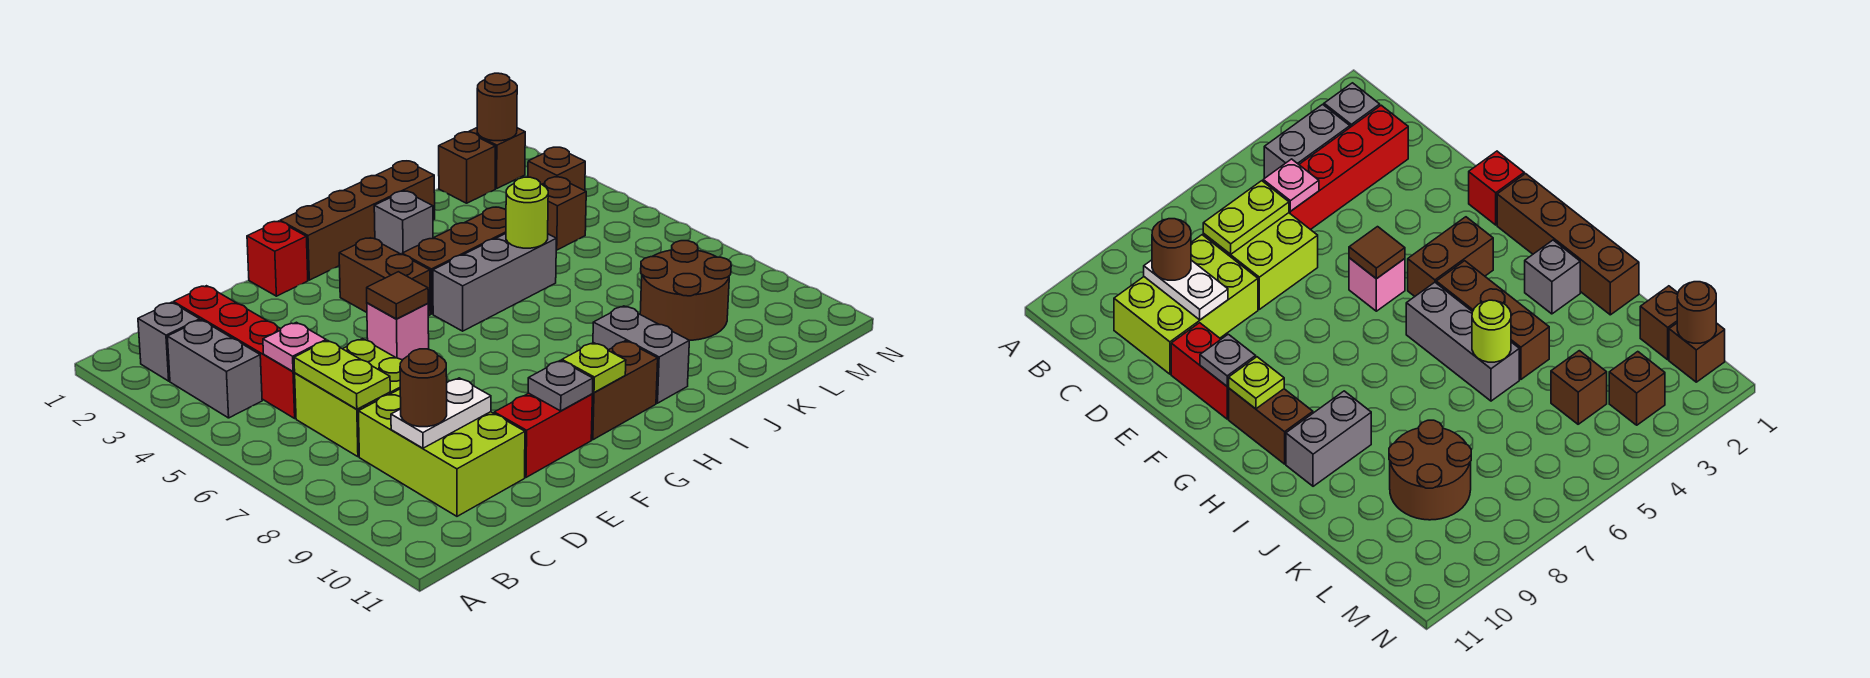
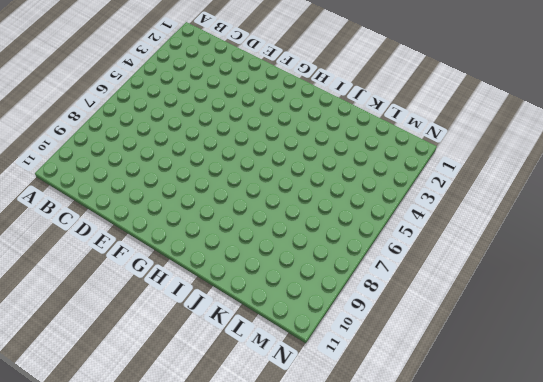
none -> grey 1x1 brick [138,302,200,381]
none -> grey 1x2 brick [167,320,262,418]
none -> red 1x4 brick [173,286,296,418]

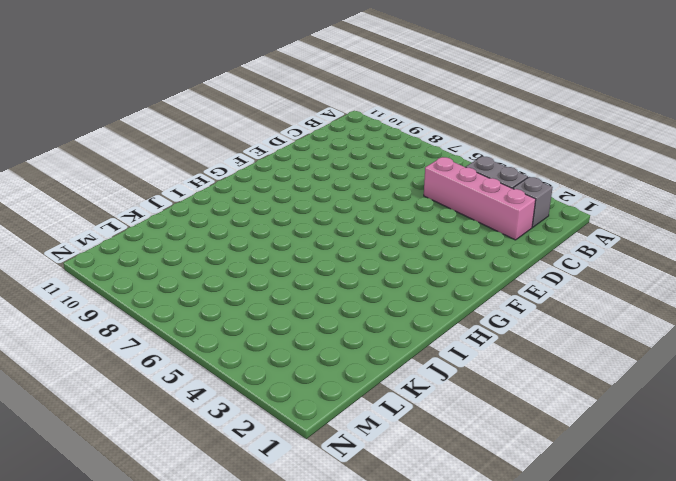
pink 1x4 brick [424,157,536,240] -> red 1x4 brick [173,286,296,418]
none -> lime 2x2 brick [295,339,402,457]
none -> lime 2x3 brick [358,389,525,516]
none -> red 1x2 brick [494,393,592,477]

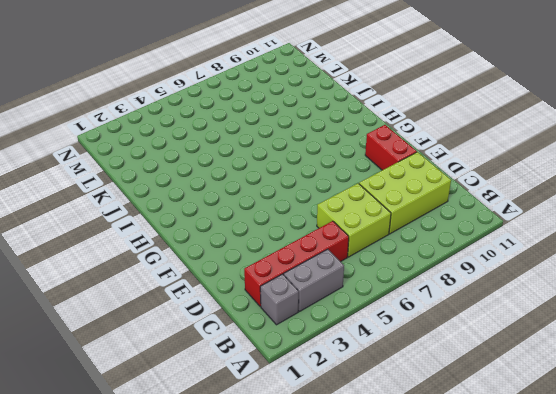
none -> red 1x1 brick [247,221,308,296]
none -> pink 1x1 brick [367,303,429,360]
none -> brown 1x4 brick [280,161,435,280]

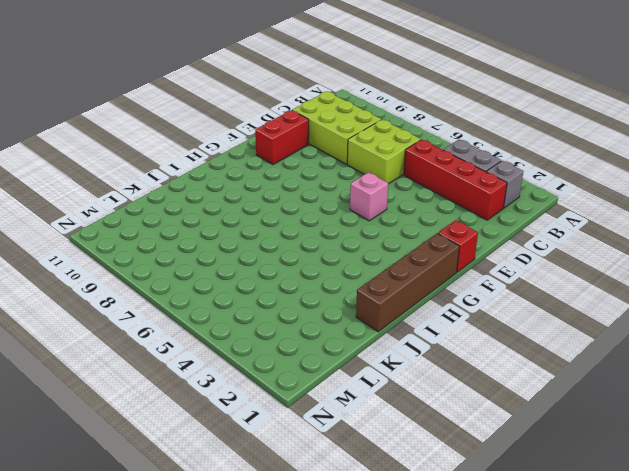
none -> brown 1x2 brick [339,238,430,316]
none -> brown 1x2 brick [591,341,658,440]
none -> brown 1x3 brick [402,207,506,314]

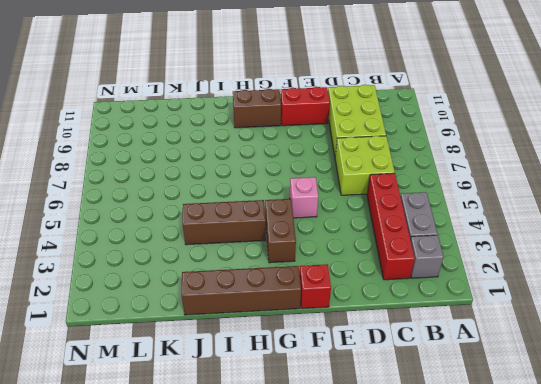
none -> grey 1x3 brick [433,234,556,331]
none -> grey 1x1 brick [374,191,433,255]
none -> grey 1x2 brick [593,306,689,403]

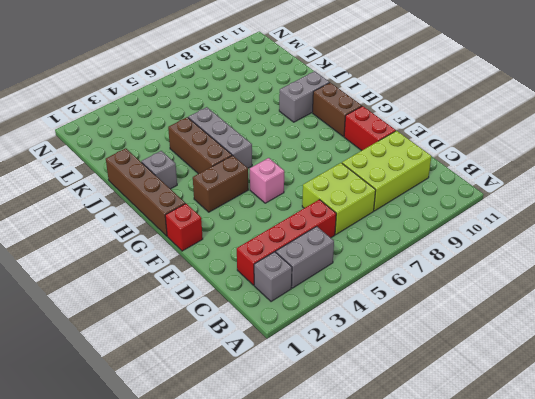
none -> brown 2x2 round brick [640,241,731,340]
none -> brown 1x1 brick [439,132,495,203]
none -> brown 1x1 brick [542,177,586,250]

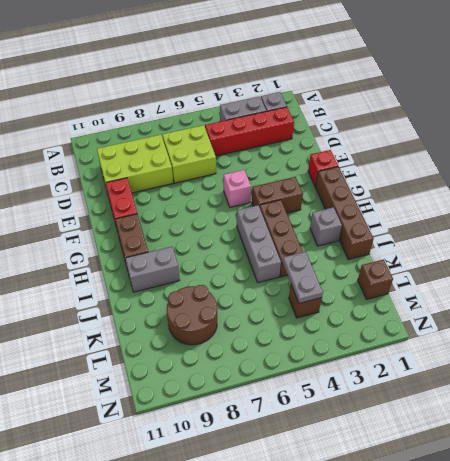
grey 1x2 plate [283,252,323,303] -> none
none -> brown 1x1 brick [469,128,525,189]
none -> brown 1x1 brick [528,147,585,190]
none -> pink 1x1 plate [263,322,326,372]

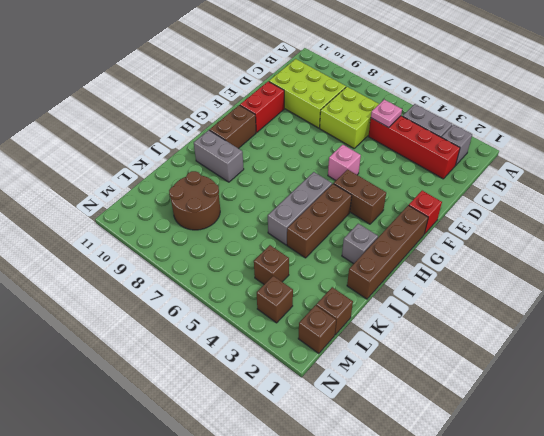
none -> lime 1x2 plate [294,340,390,409]
none -> white 1x2 plate [391,378,491,448]
none -> brown 1x1 tile [367,272,428,319]

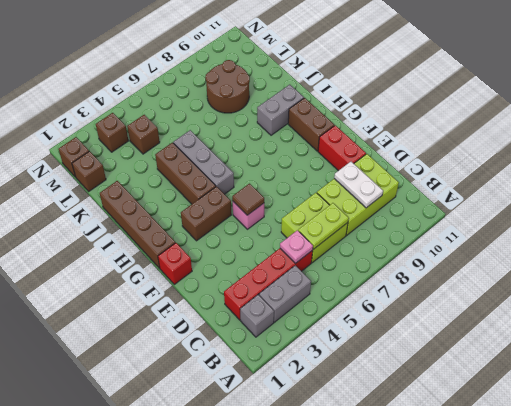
none -> grey 1x1 brick [374,191,433,255]
none -> grey 1x1 plate [528,360,593,411]
none -> lime 1x1 plate [562,343,626,392]

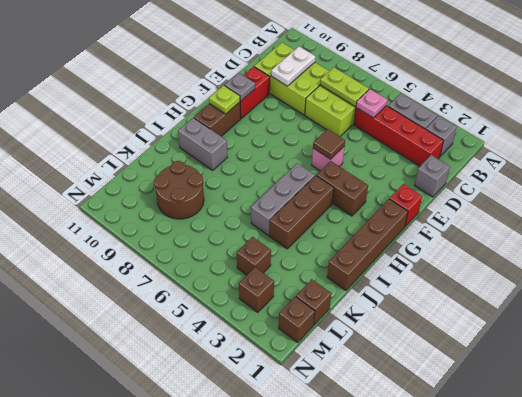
grey 1x1 brick [415,155,450,197] -> grey 1x1 brick moved to [374,191,433,255]
none -> lime 1x1 round brick [506,177,548,248]
none -> brown 1x1 round brick [477,73,517,141]
none -> brown 1x1 round brick [400,349,447,427]

